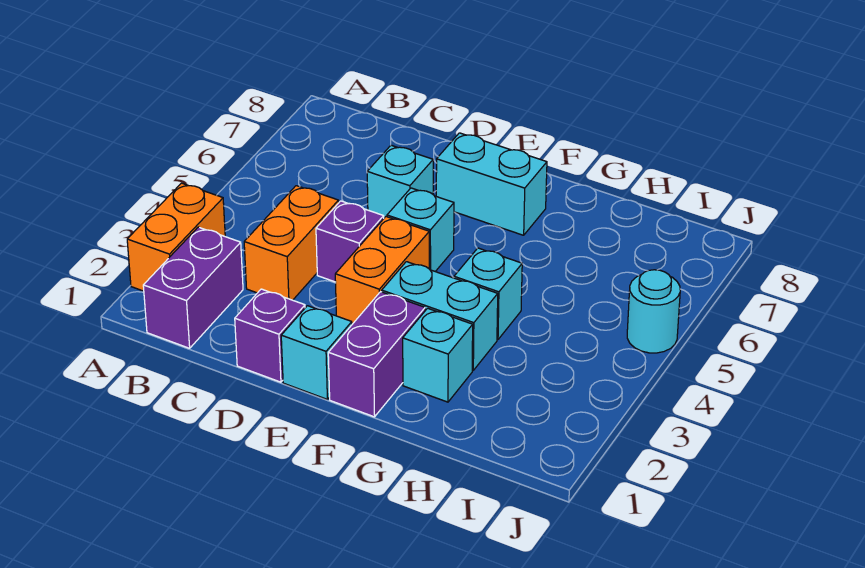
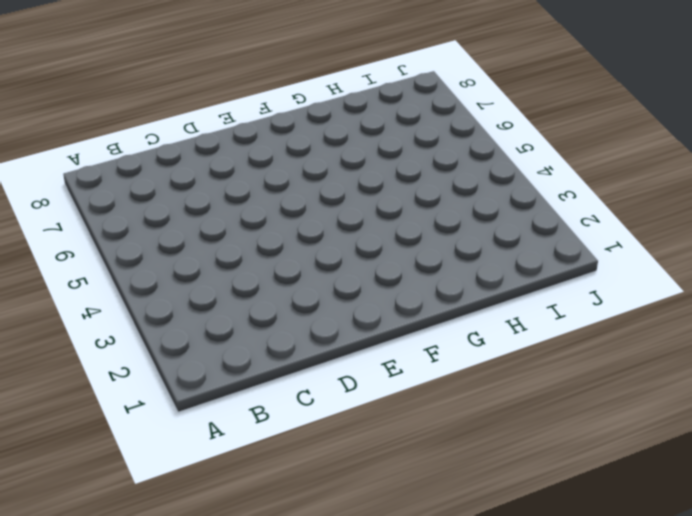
none -> orange 1x2 brick [127,183,225,291]
none -> purple 1x2 brick [143,227,243,348]
none -> orange 1x2 brick [244,186,339,300]

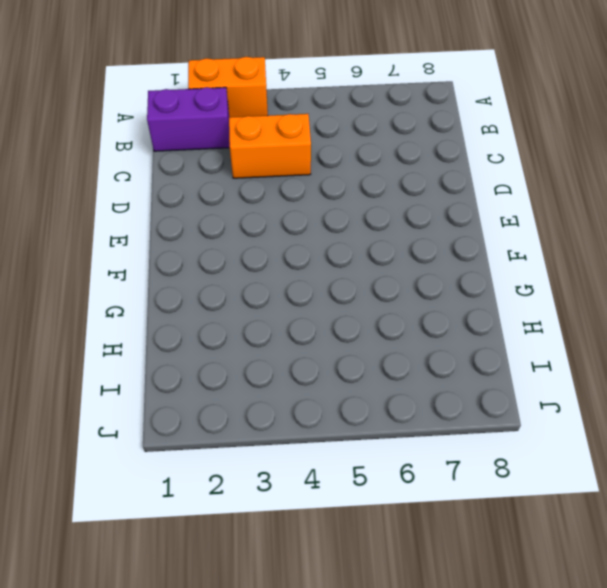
none -> purple 1x1 brick [235,289,305,382]
none -> purple 1x1 brick [316,201,384,282]
none -> cyan 1x1 brick [367,145,433,218]

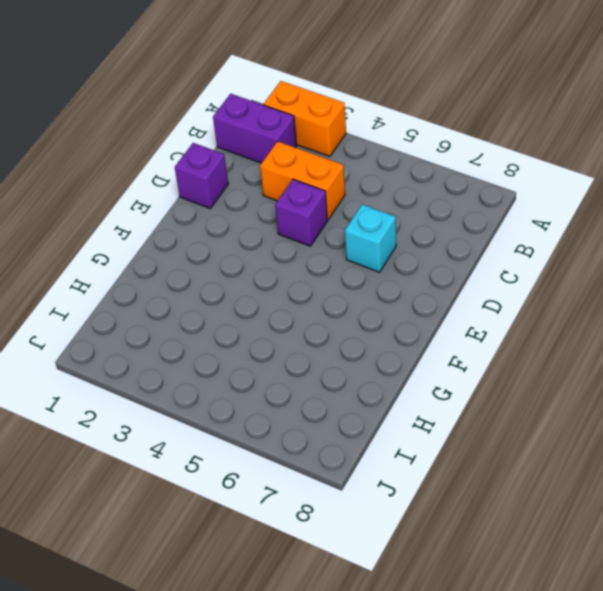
none -> cyan 1x1 brick [281,306,352,399]
none -> orange 1x2 brick [335,217,429,324]
none -> cyan 1x1 brick [387,188,454,272]

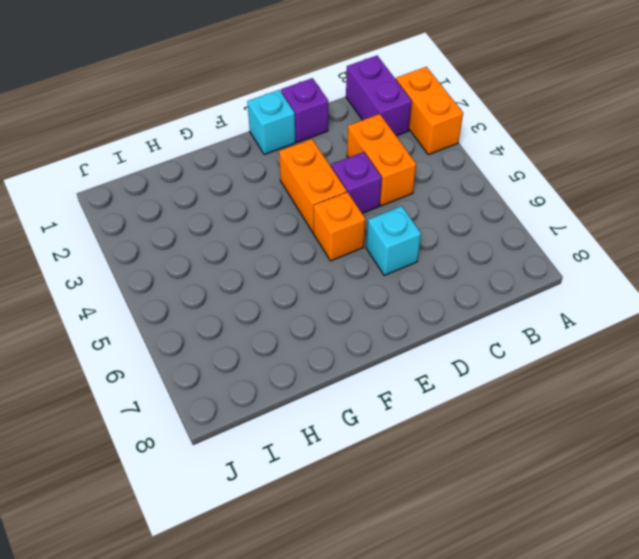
orange 1x1 brick [313,192,365,261] -> cyan 1x1 brick [387,188,454,272]
none -> cyan 1x2 brick [436,133,547,235]
none -> purple 1x2 brick [328,292,425,417]
none -> cyan 1x2 brick [382,262,498,370]

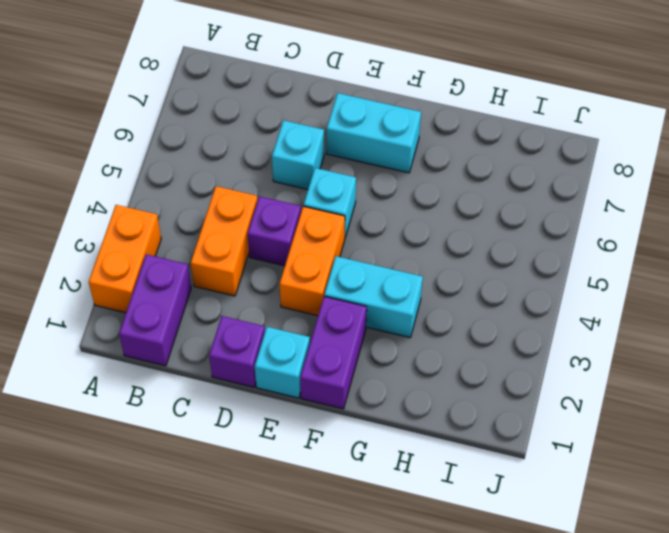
none -> cyan 1x1 brick [403,308,473,402]
none -> cyan 1x1 brick [454,248,522,340]
none -> cyan 1x1 round brick [627,270,680,353]

